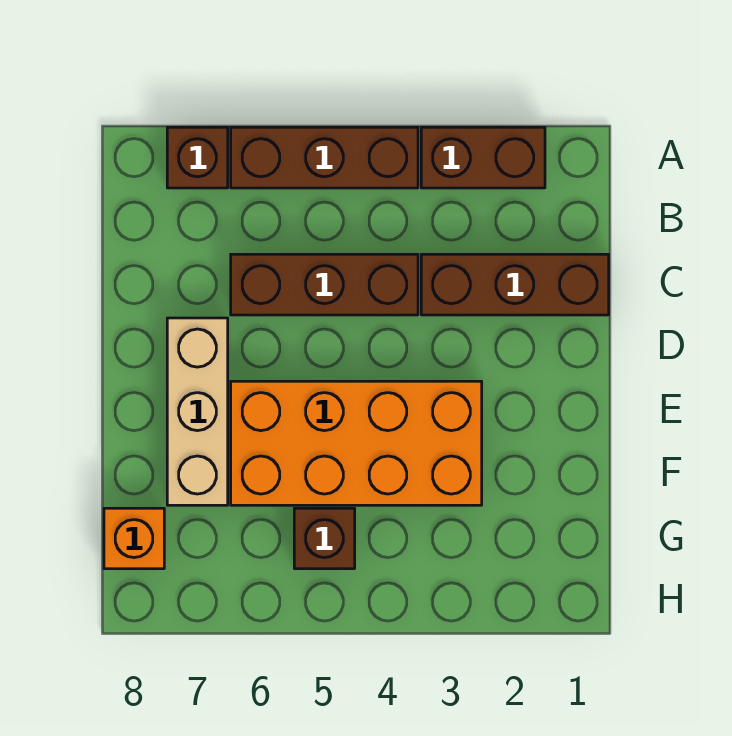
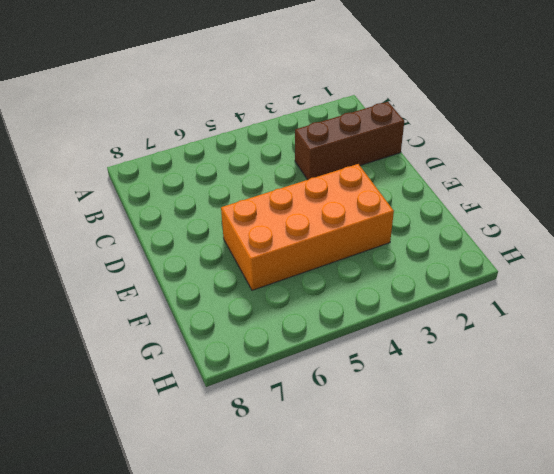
none -> brown 1x2 brick [421,127,545,188]
none -> brown 1x3 brick [231,127,418,188]

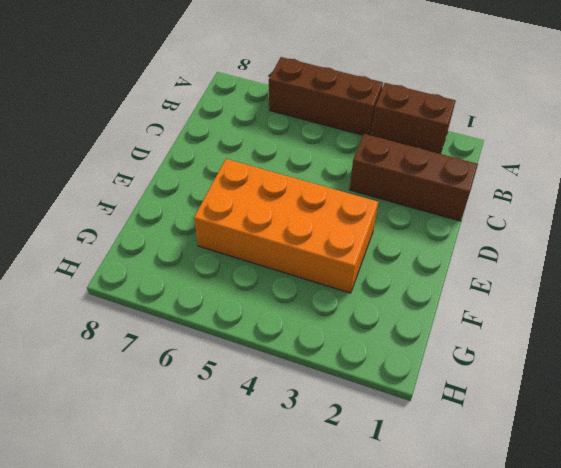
none -> brown 1x1 brick [167,127,228,188]
none -> brown 1x3 brick [231,254,418,315]

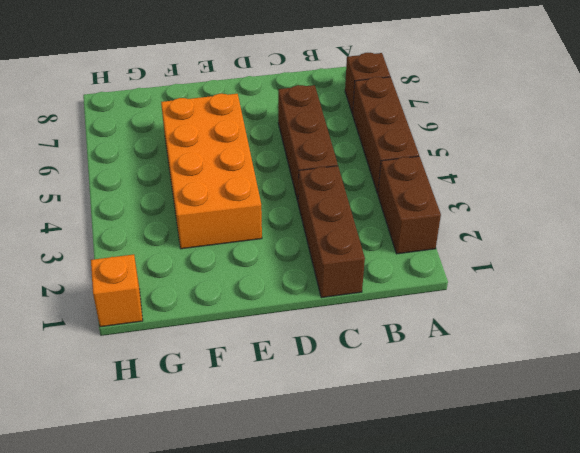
orange 1x1 brick [91,254,143,327] -> orange 1x1 brick moved to [104,508,164,569]
none -> tan 1x3 brick [167,318,228,505]
none -> brown 1x1 brick [294,508,355,569]

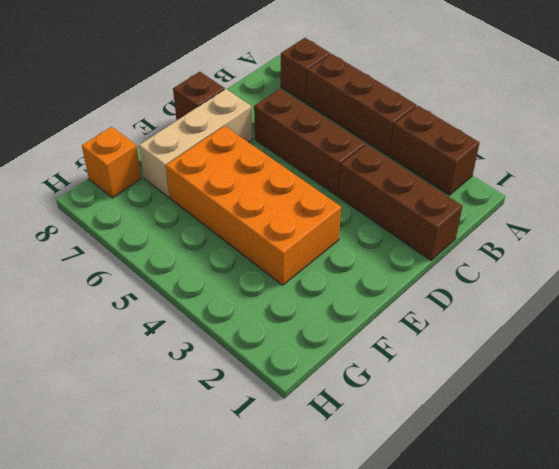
brown 1x1 brick [173,72,225,121] -> brown 1x1 brick moved to [294,508,355,569]

